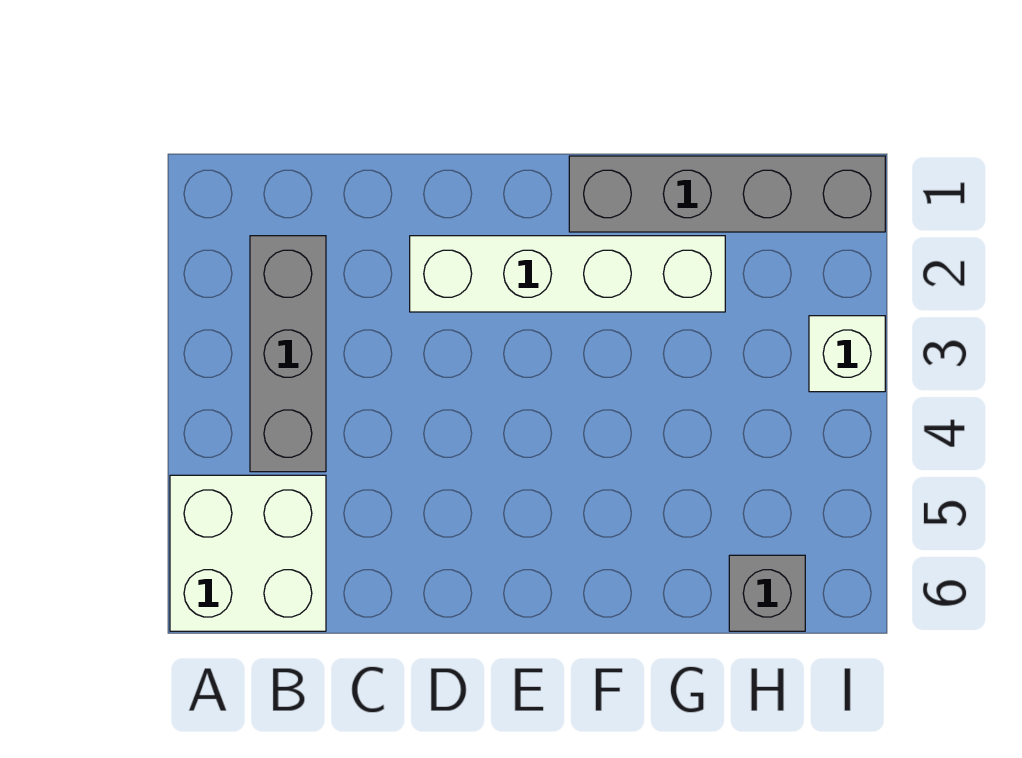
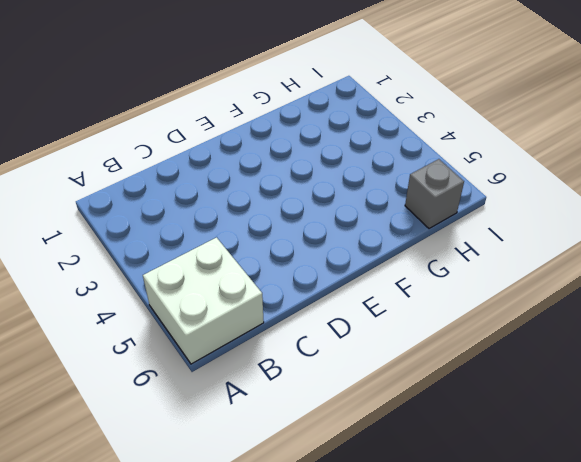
none -> grey 1x3 brick [250,236,326,472]
none -> white 1x4 brick [410,236,725,312]

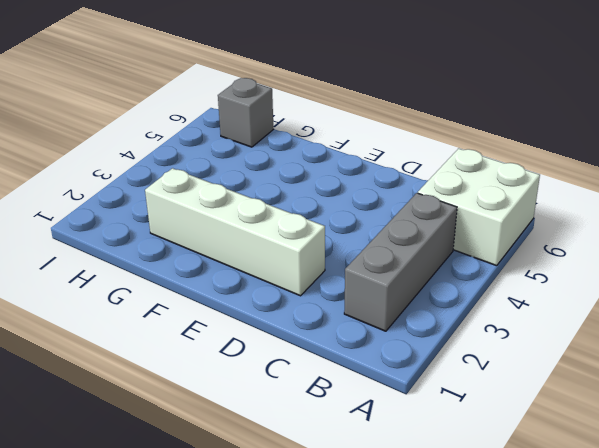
none -> grey 1x4 brick [569,156,885,232]
none -> white 1x1 brick [809,316,885,392]

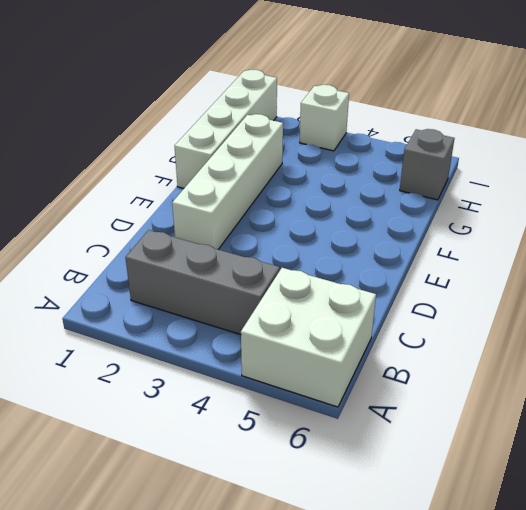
white 1x4 brick [175,70,277,188] -> grey 1x4 brick [569,156,885,232]

